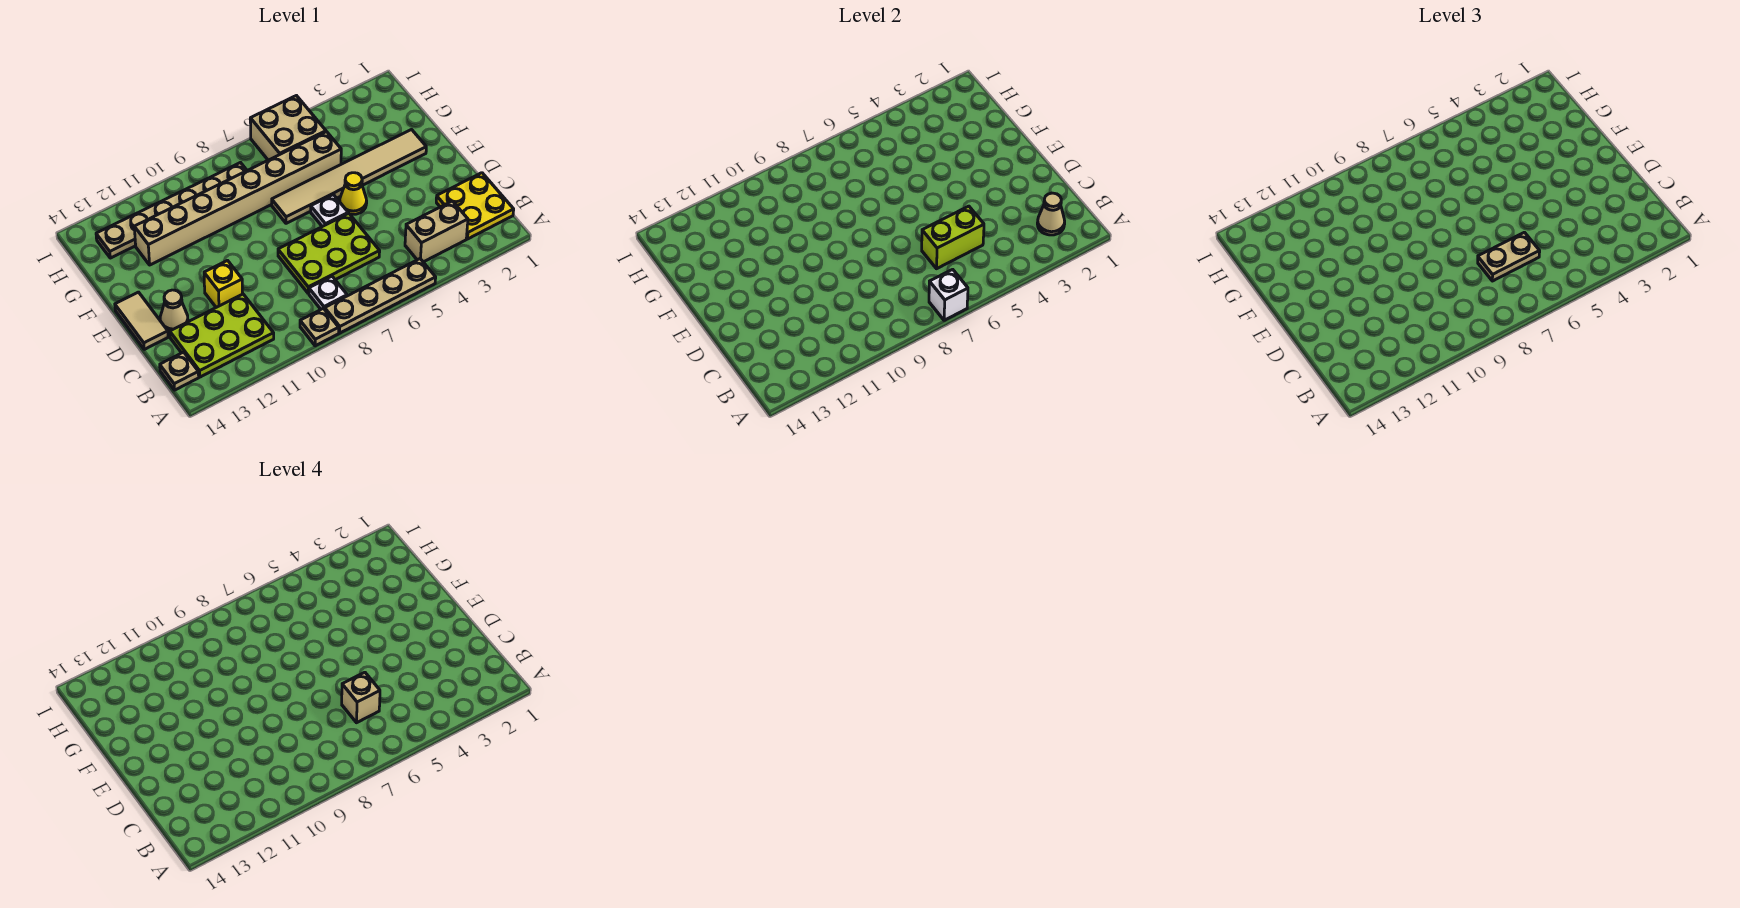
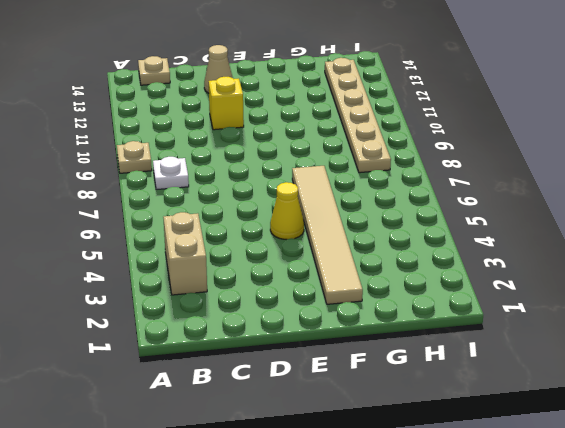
none -> tan 1x4 plate [325,259,436,333]
none -> yellow 2x2 plate [436,173,514,239]
none -> lime 2x3 plate [170,294,274,377]

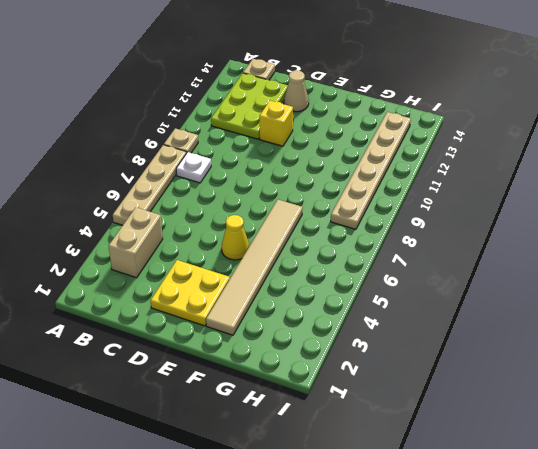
yellow 2x2 plate [150,260,230,326] -> yellow 2x2 plate moved to [436,173,514,239]
none -> lime 2x3 plate [278,213,380,293]
none -> tan 1x2 tile [115,292,168,349]
none -> white 1x1 plate [311,195,348,227]

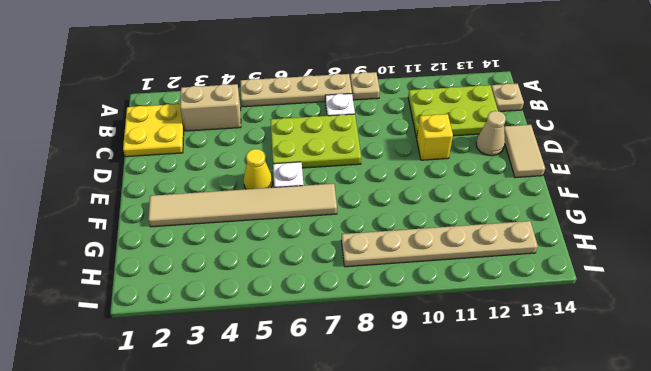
none -> tan 1x8 brick [134,132,341,265]
none -> tan 2x2 brick [250,96,326,160]
none -> white 1x1 brick [929,269,968,320]

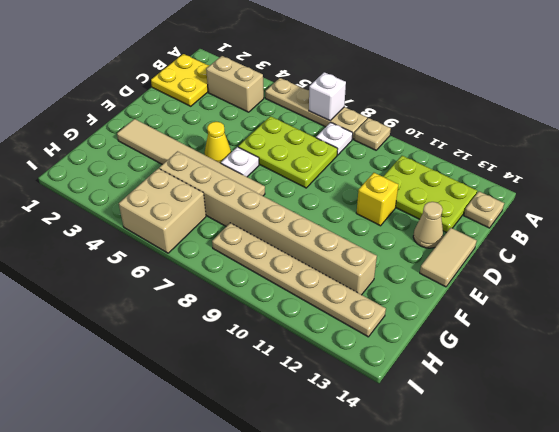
none -> tan 1x1 cone [1037,193,1065,235]
none -> lime 1x2 brick [922,206,984,269]
none -> tan 1x2 plate [1478,232,1540,281]

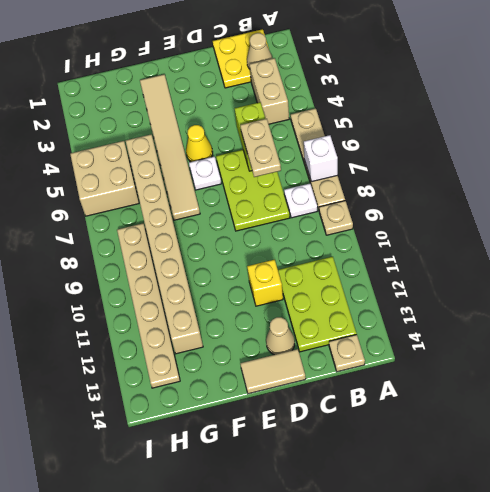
none -> tan 1x1 brick [342,672,380,723]

